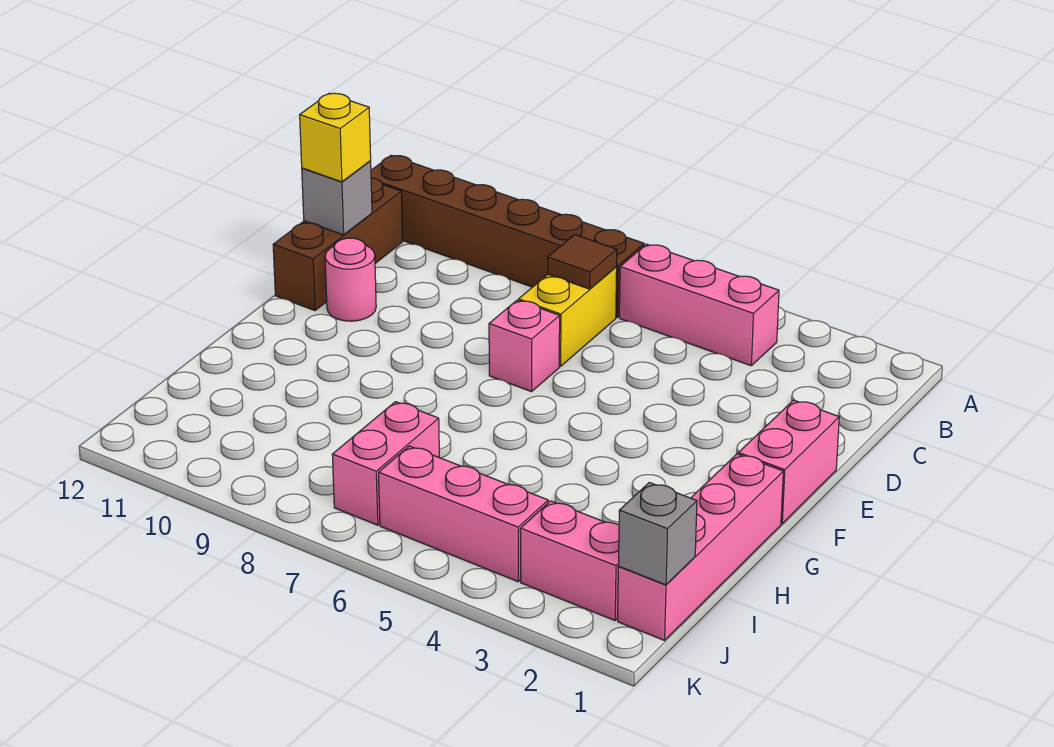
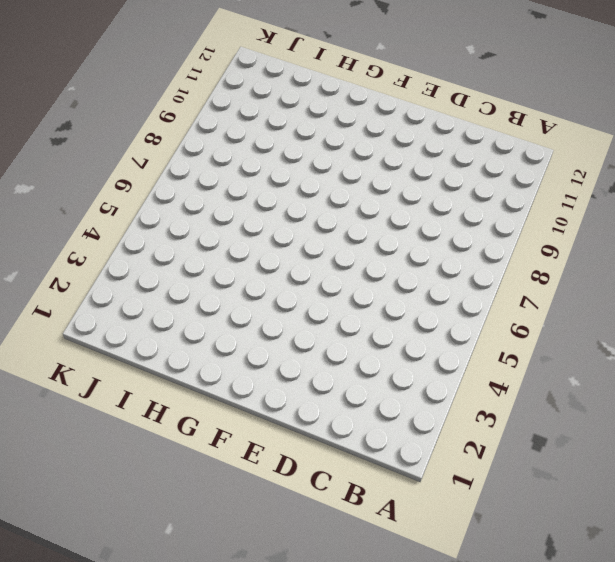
none -> pink 1x3 brick [619,244,779,366]
none -> brown 1x6 brick [371,155,644,317]
none -> yellow 1x2 brick [519,267,617,366]

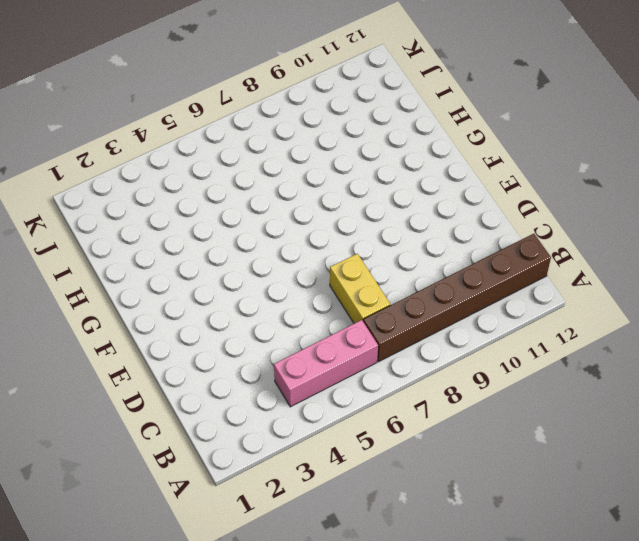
none -> brown 1x3 brick [273,178,403,311]
none -> pink 1x2 brick [738,400,839,523]
none -> pink 1x1 brick [489,300,560,392]

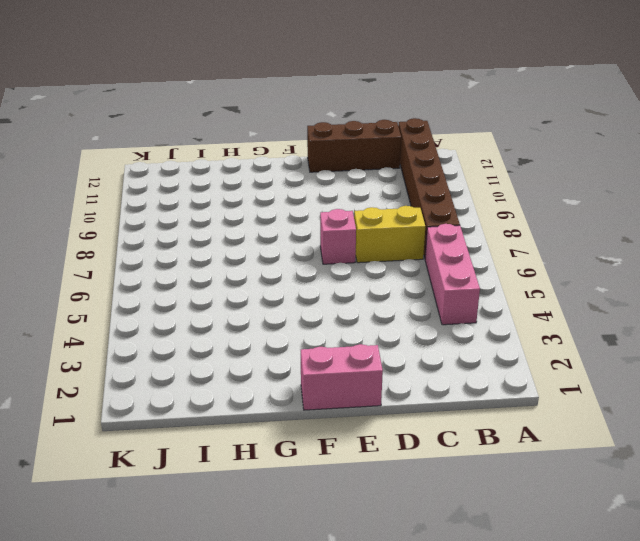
none -> pink 1x1 round brick [325,238,376,321]
none -> pink 1x4 brick [618,454,783,640]
none -> pink 1x2 brick [332,402,439,525]

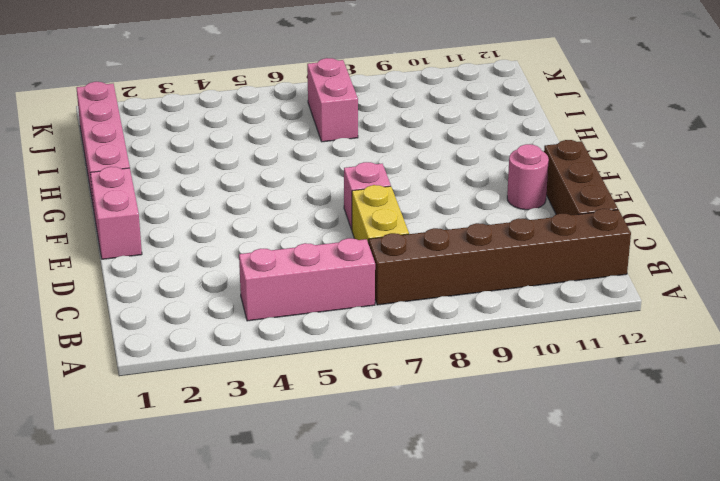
none -> pink 1x2 brick [520,501,619,620]
none -> pink 1x3 brick [379,446,548,582]
none -> brown 1x1 tile [548,235,617,289]

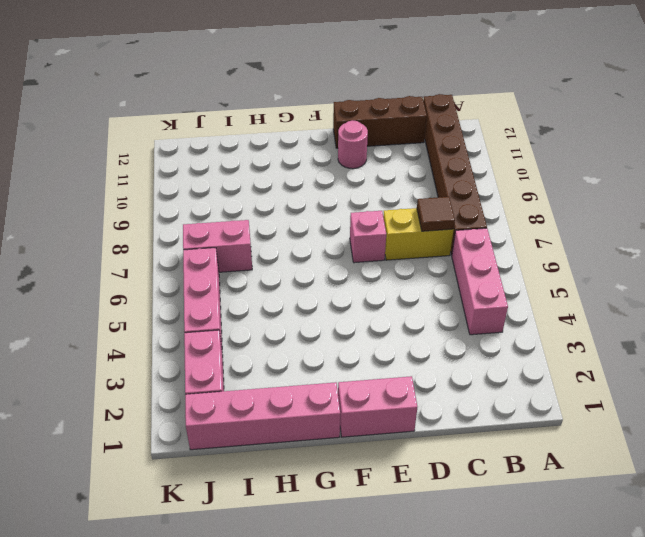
none -> grey 1x1 brick [302,161,372,235]
none -> grey 1x1 brick [618,483,697,585]
none -> yellow 1x1 brick [300,93,371,182]

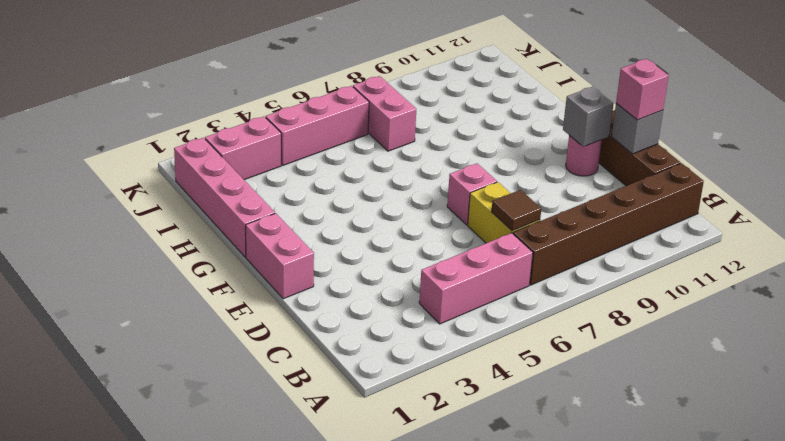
pink 1x1 brick [616,59,668,120] -> yellow 1x1 brick [300,93,371,182]
grey 1x1 brick [563,87,614,147] -> grey 1x1 brick moved to [618,483,697,585]

